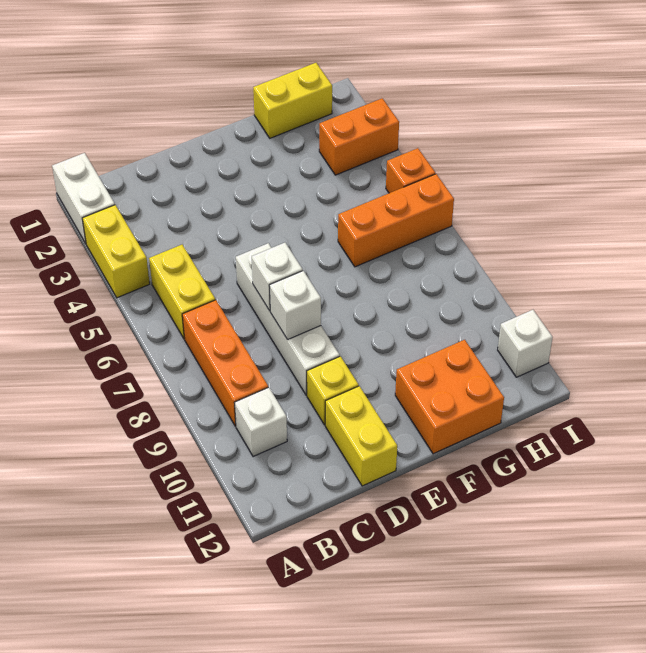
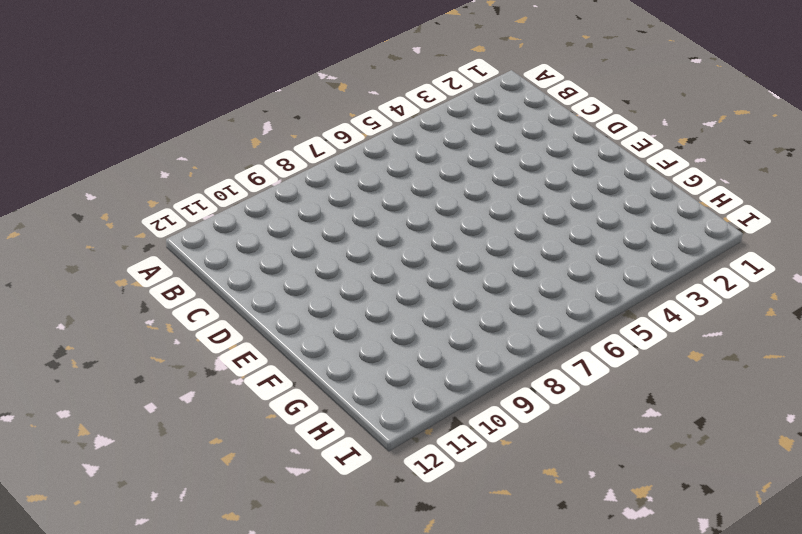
none -> white 1x2 brick [52,153,115,243]
none -> yellow 1x2 brick [82,205,150,298]
none -> yellow 1x2 brick [149,245,215,339]

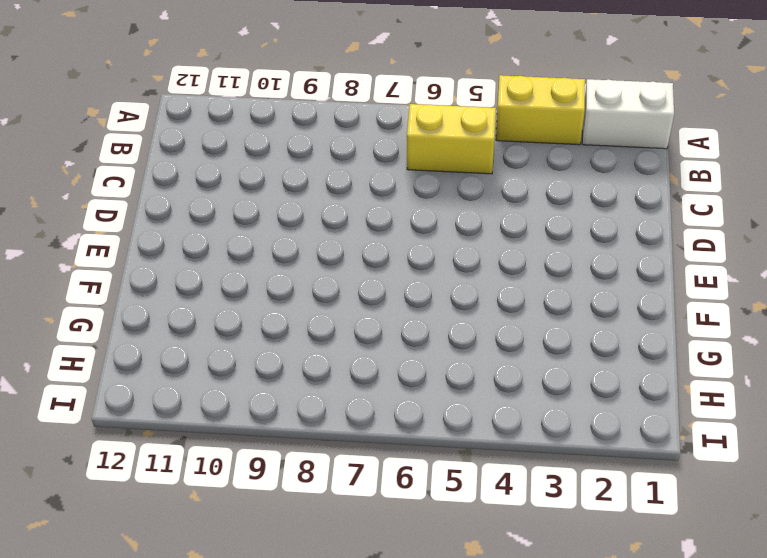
none -> orange 1x3 brick [182,300,268,426]
none -> white 1x1 brick [235,387,287,457]
none -> white 1x4 brick [236,243,340,395]

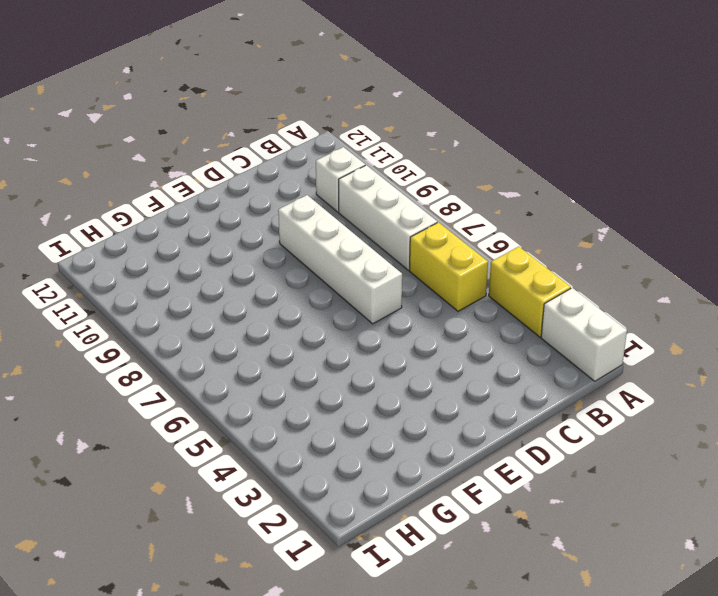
white 1x3 brick [339,165,437,270] -> orange 1x3 brick [182,300,268,426]
none -> yellow 1x1 brick [307,356,359,425]
none -> yellow 1x2 brick [325,386,397,486]
none -> orange 2x2 brick [395,340,504,454]

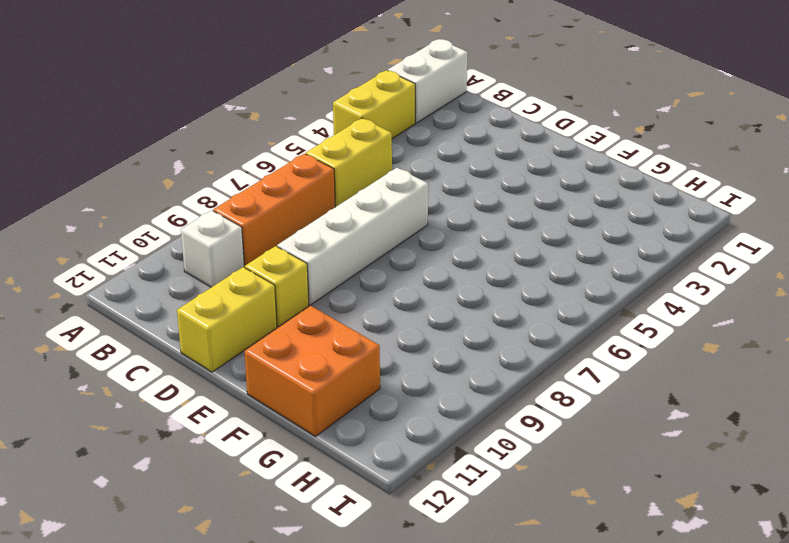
none -> yellow 1x2 brick [253,63,332,138]
none -> orange 1x3 brick [338,174,454,267]
none -> orange 1x2 brick [319,98,399,175]

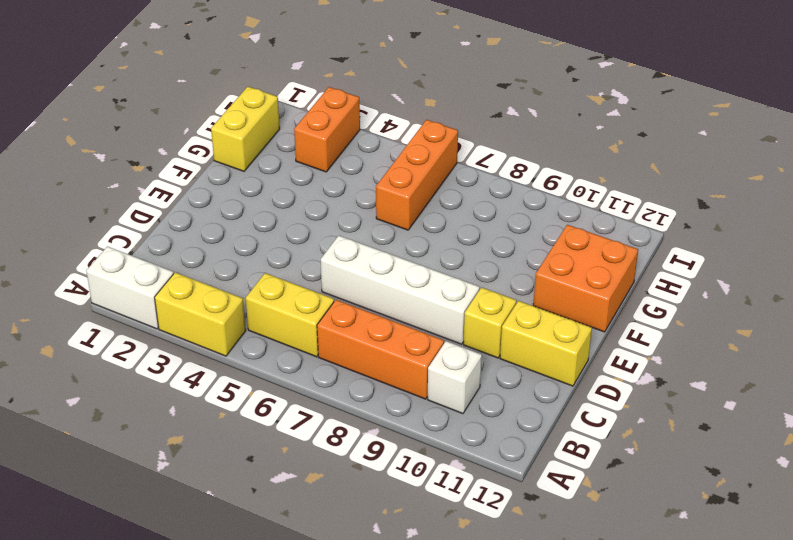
none -> orange 1x1 brick [386,148,435,193]
none -> white 1x1 brick [498,310,553,377]
none -> white 1x1 brick [252,243,303,311]

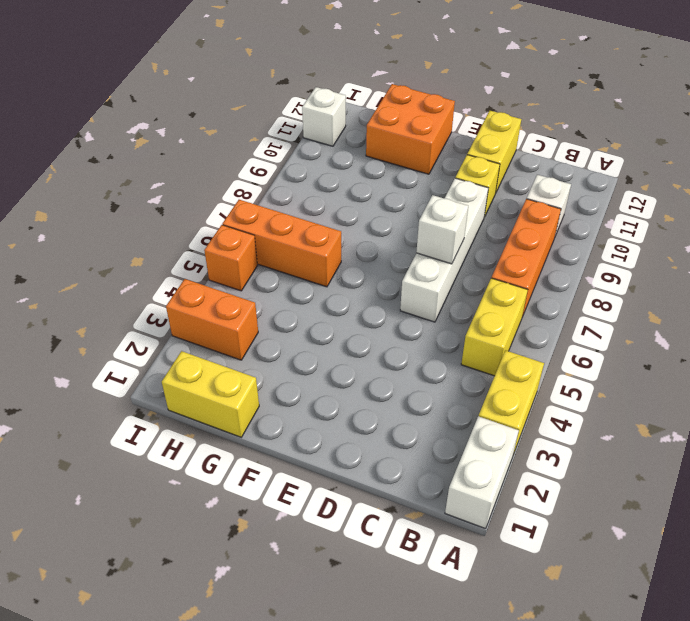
none -> white 1x1 brick [269,271,321,340]

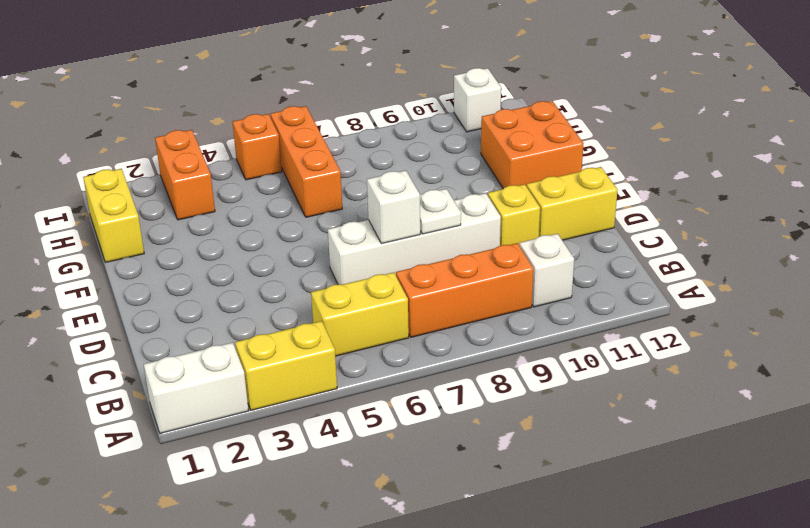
white 1x1 plate [420,189,461,234] -> white 1x1 brick [269,271,321,340]

